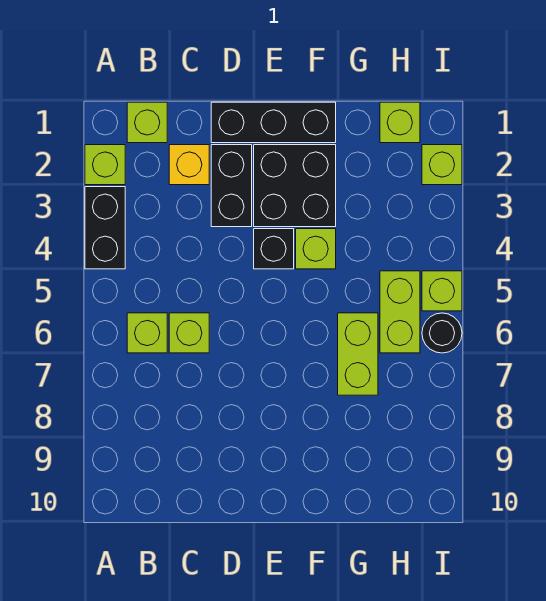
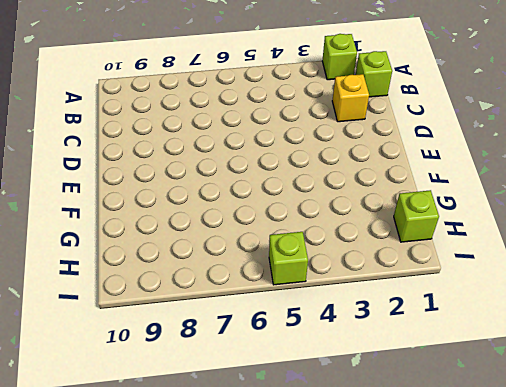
none -> black 1x2 brick [85,187,125,269]
none -> lime 1x1 brick [127,313,167,353]
none -> lime 1x1 brick [169,313,209,353]

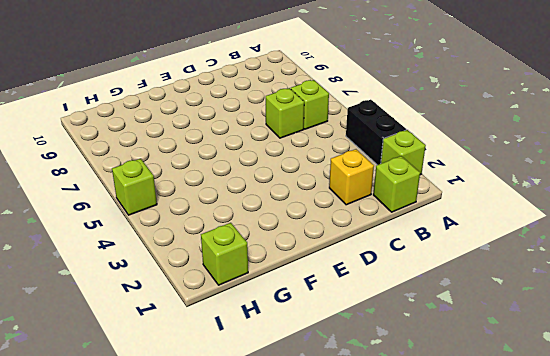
none -> black 1x3 brick [211,102,336,143]
none -> black 1x2 brick [211,145,252,227]
none -> black 2x2 brick [254,145,336,227]

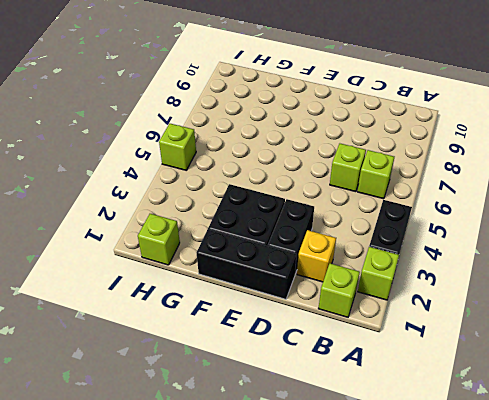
none -> black 1x1 brick [254,229,294,269]
none -> lime 1x1 brick [296,229,336,269]
none -> lime 1x2 brick [338,313,378,395]

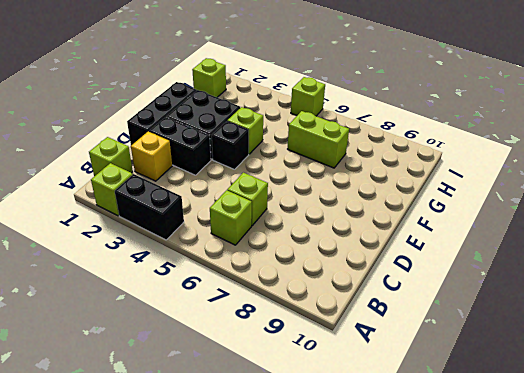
none -> lime 1x2 brick [380,271,420,353]
none -> lime 1x1 brick [422,145,462,185]
none -> black 1x1 round brick [422,313,462,353]

